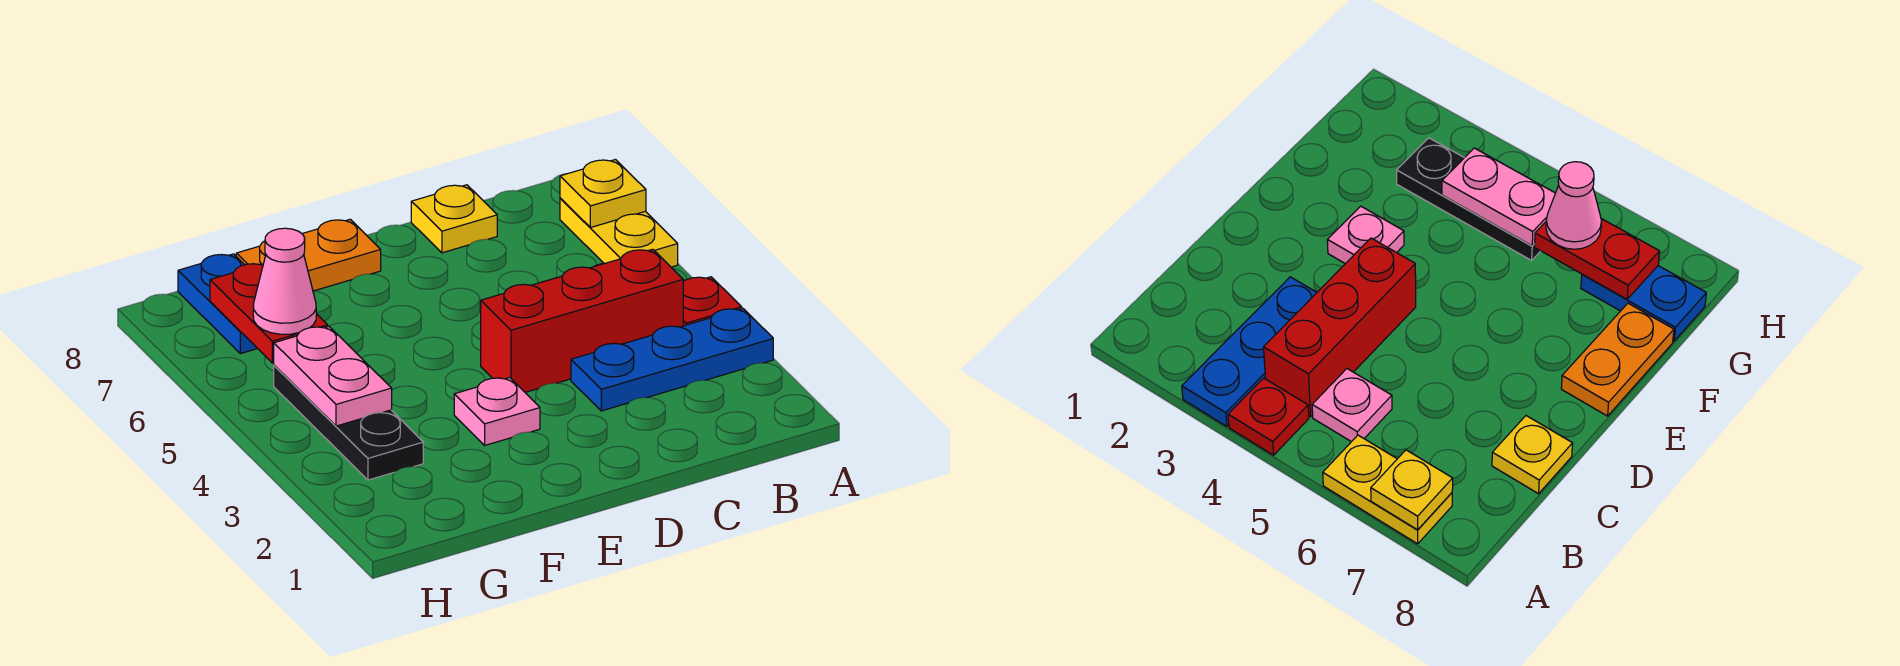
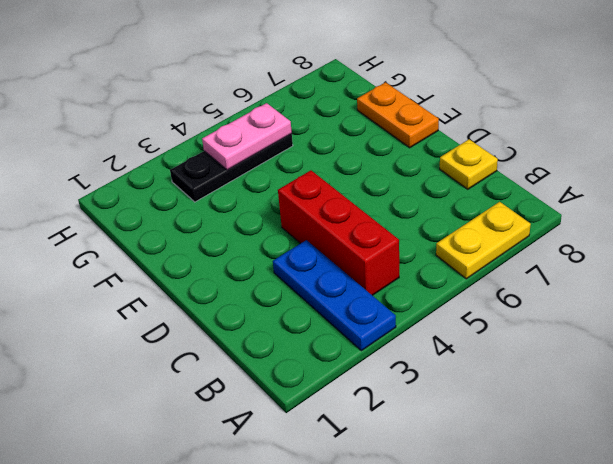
none -> red 1x1 plate [683,277,742,326]
none -> pink 1x1 plate [1312,369,1392,442]
none -> pink 1x1 plate [454,377,540,445]

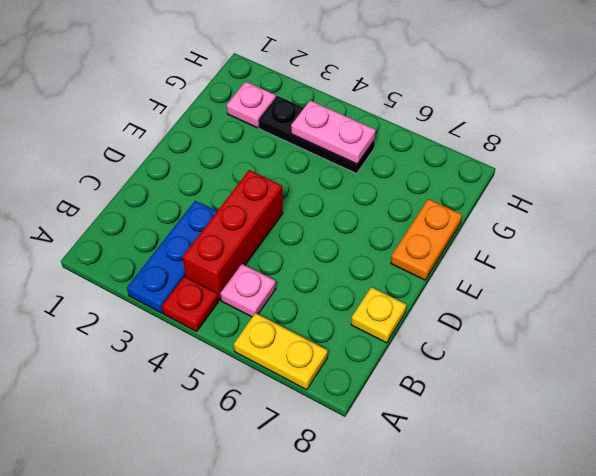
pink 1x1 plate [227,81,276,128] -> pink 1x1 plate moved to [454,377,540,445]
none -> blue 1x2 plate [178,254,258,354]
none -> yellow 1x1 plate [560,160,646,228]
none -> red 1x2 plate [210,264,328,363]

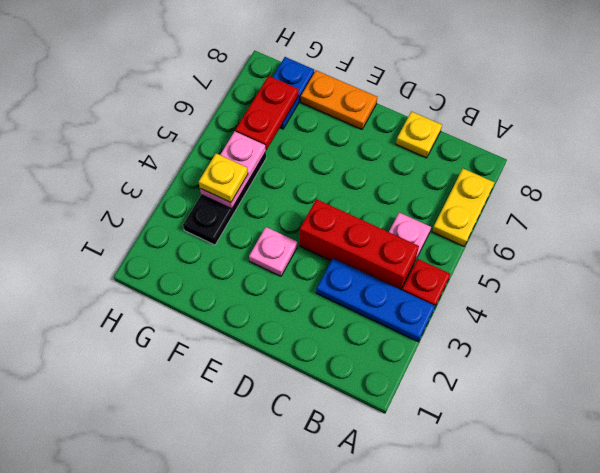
yellow 1x1 plate [199,153,248,203] -> yellow 1x1 plate moved to [560,160,646,228]
none -> pink 1x1 cone [253,228,316,334]

